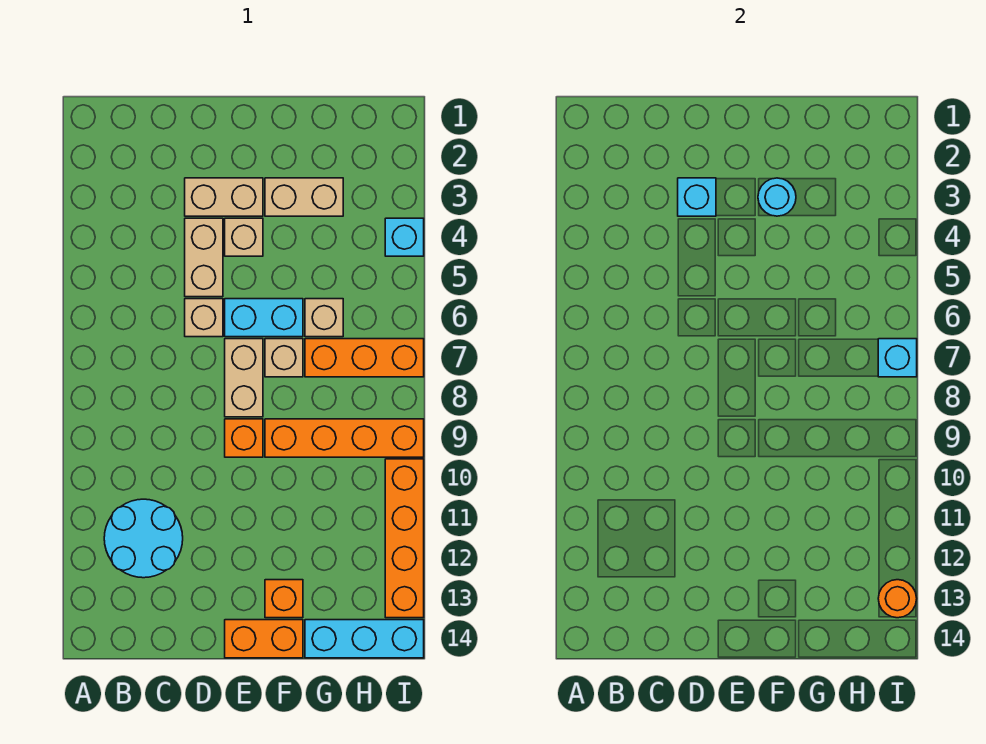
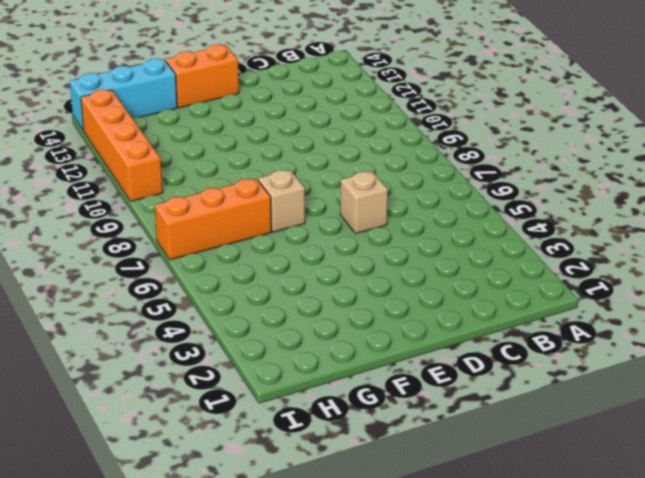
none -> cyan 2x2 round brick [104,499,183,578]
none -> tan 1x2 brick [185,178,263,216]
none -> tan 1x2 brick [185,218,223,297]

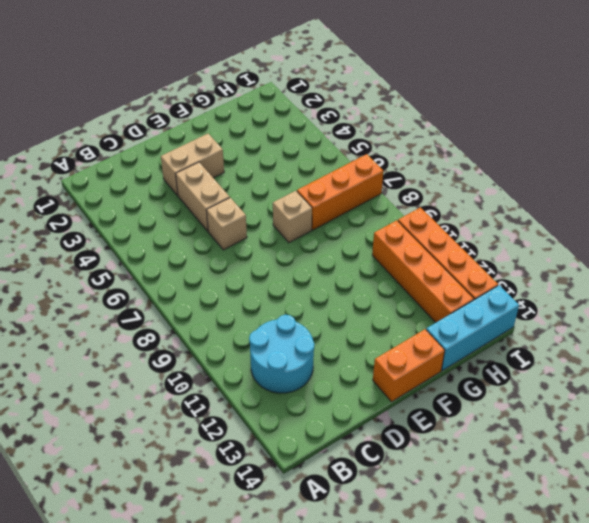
orange 1x4 brick [372,220,474,322] -> orange 1x4 brick turned to [265,419,424,457]
none -> tan 1x1 brick [225,218,263,256]
none -> cyan 1x2 brick [225,299,303,337]
none -> tan 1x2 brick [225,339,263,417]

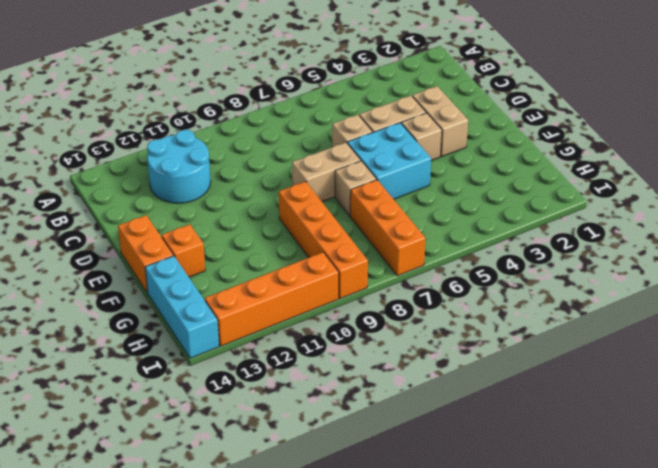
cyan 2x2 brick [347,123,431,199] -> cyan 1x2 brick [225,299,303,337]
none -> orange 1x1 brick [225,419,263,457]
none -> tan 1x2 brick [265,178,343,216]
none -> tan 1x1 brick [305,299,343,337]

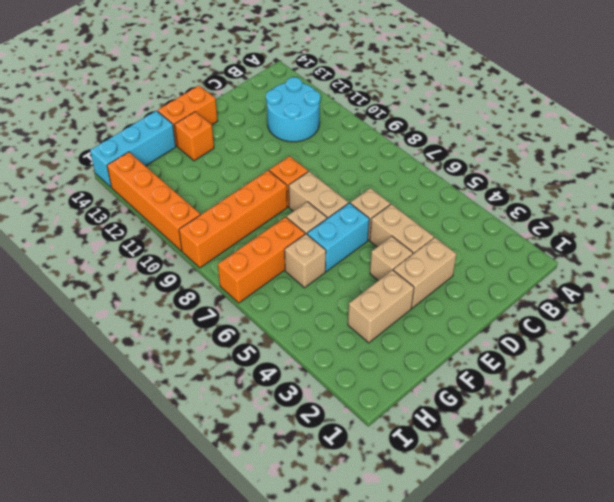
none -> cyan 1x1 brick [385,218,424,256]
none -> cyan 1x1 brick [678,178,716,216]
none -> cyan 1x1 round brick [758,178,796,216]

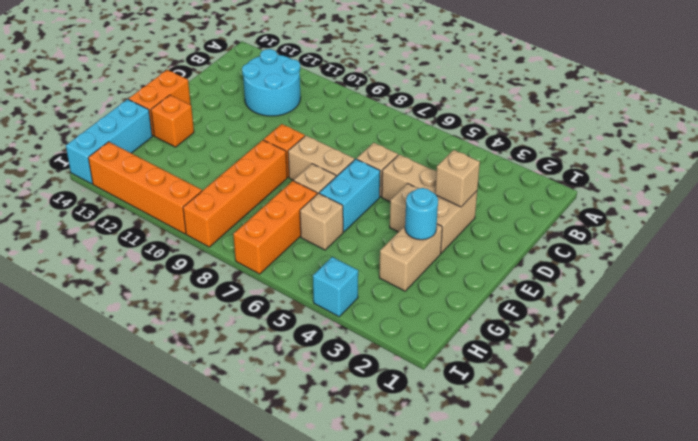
tan 1x1 brick [435,150,480,207] -> cyan 1x1 brick [678,178,716,216]
none -> cyan 1x1 brick [878,339,917,377]
none -> orange 1x1 round brick [878,580,917,618]

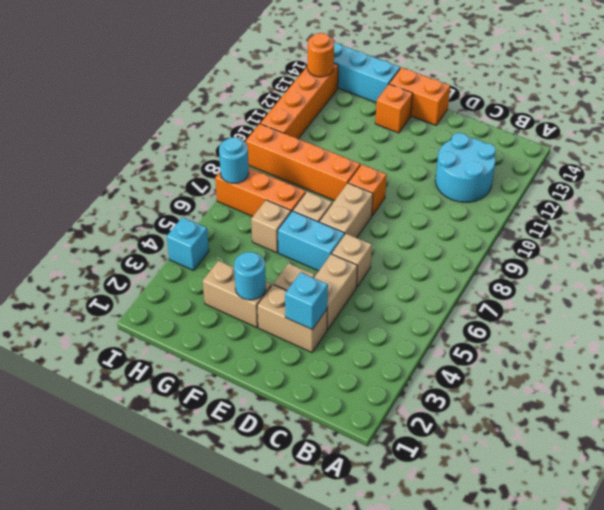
cyan 1x1 round brick [219,137,249,183] -> cyan 1x1 brick [878,339,917,377]

